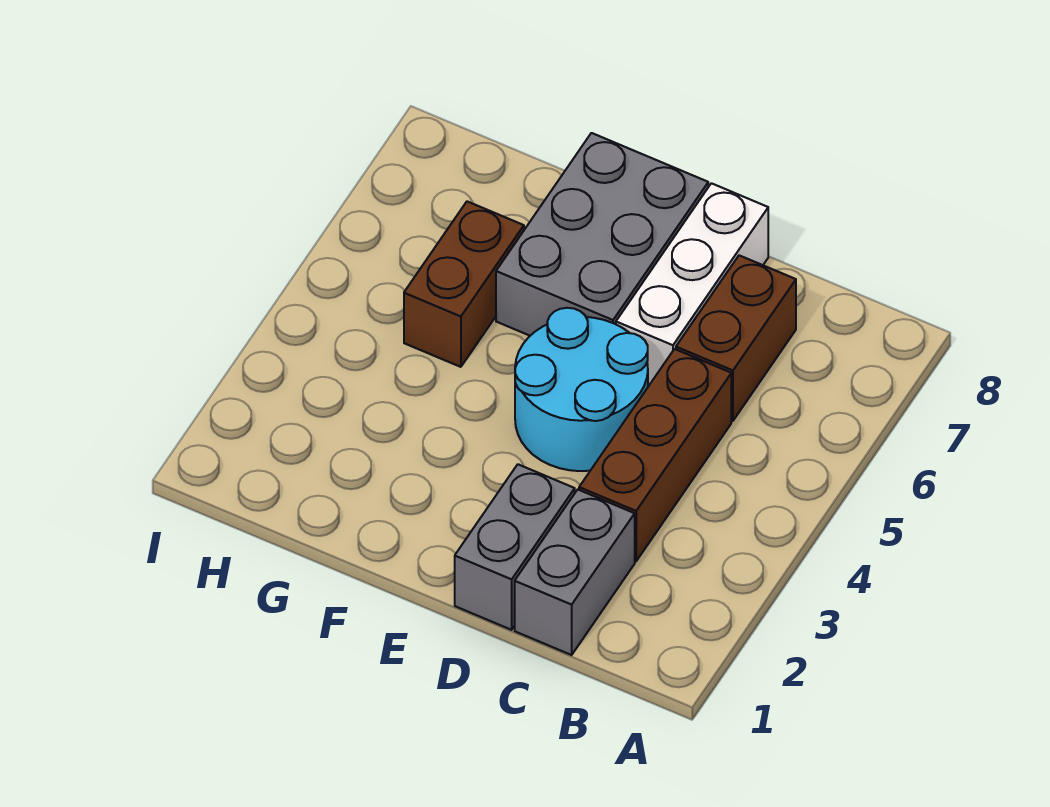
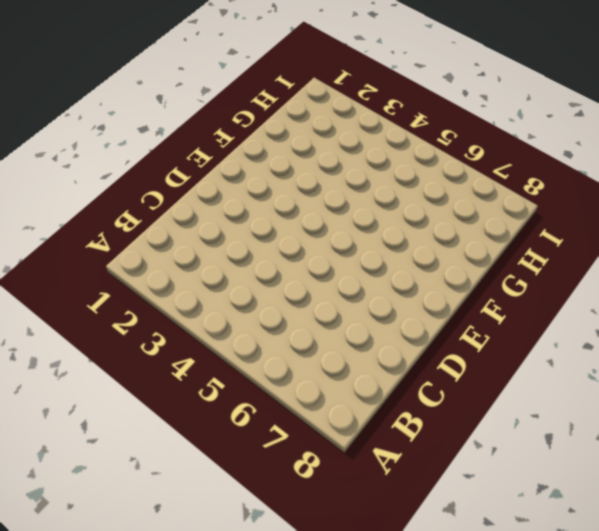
none -> grey 1x2 brick [515,490,635,655]
none -> brown 1x3 brick [579,349,731,561]

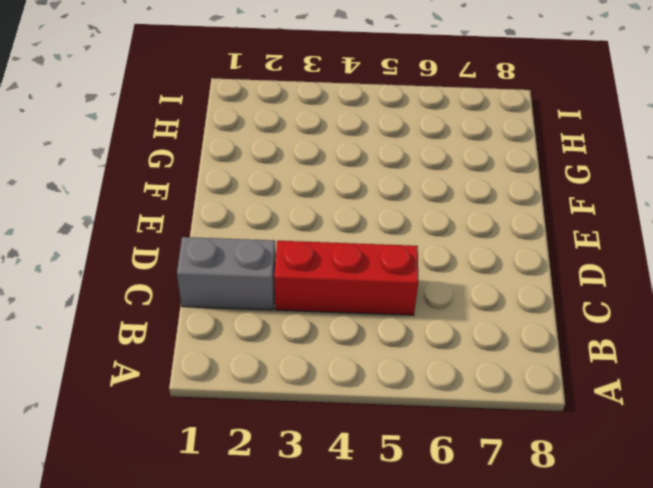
red 1x3 brick [274,241,418,315] -> brown 1x3 brick [579,349,731,561]
none -> brown 1x2 brick [676,255,796,421]
none -> grey 1x2 brick [455,464,575,630]

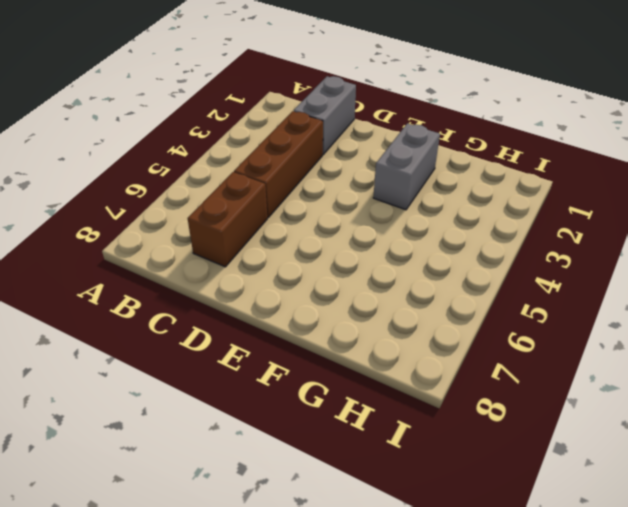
grey 1x2 brick [373,123,440,210] -> grey 1x2 brick moved to [455,464,575,630]
none -> cyan 2x2 round brick [515,308,648,471]
none -> white 1x3 brick [616,183,768,386]

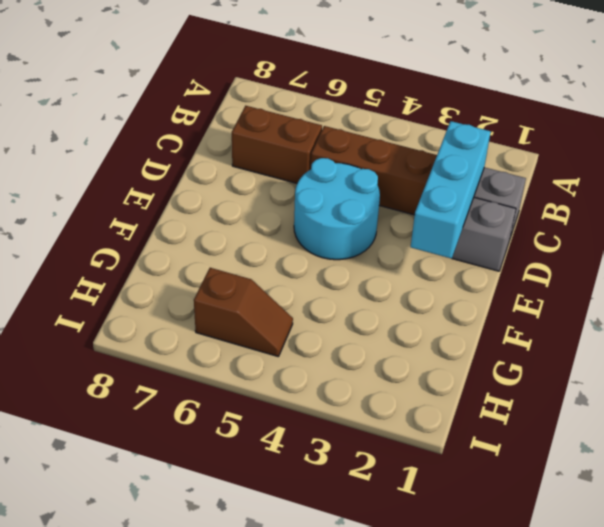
cyan 1x3 brick [411,121,491,259] -> none
brown 1x2 slope [194,268,293,357] -> none
none -> white 1x3 brick [616,183,768,386]
none -> grey 2x3 brick [496,133,708,336]

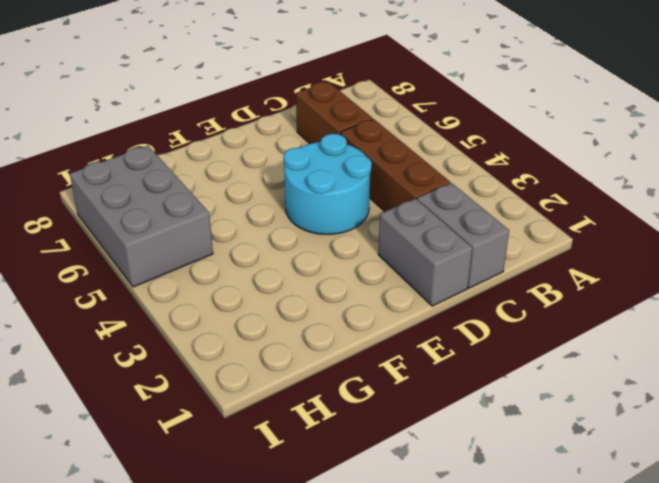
grey 2x3 brick [70,146,213,287] -> grey 2x3 brick moved to [496,133,708,336]
none -> white 1x3 brick [616,183,768,386]
none -> brown 1x2 brick [404,201,524,367]

